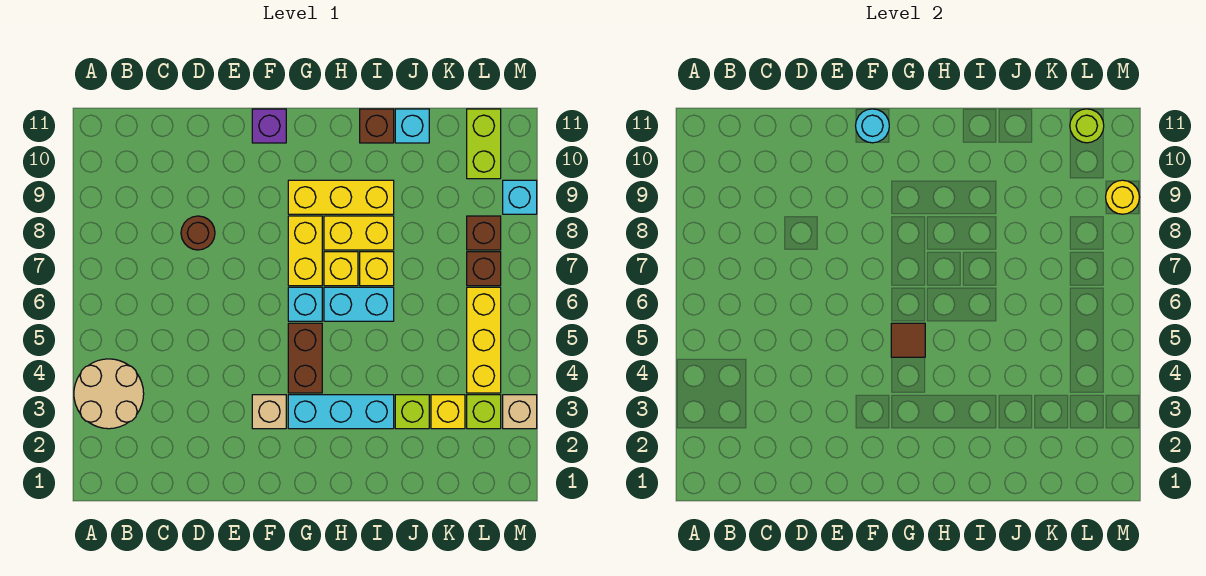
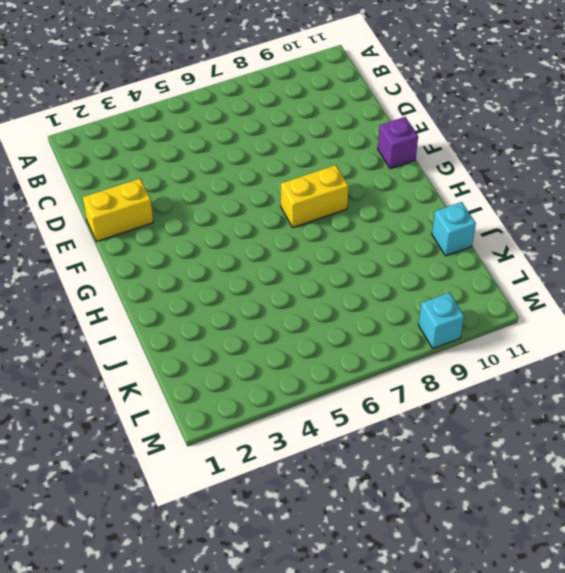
yellow 1x2 brick [83,179,153,241] -> yellow 1x2 brick turned to [324,216,394,250]
none -> tan 2x2 round brick [74,359,144,429]
none -> brown 1x1 round brick [181,216,215,250]
none -> tan 1x1 brick [252,395,286,429]

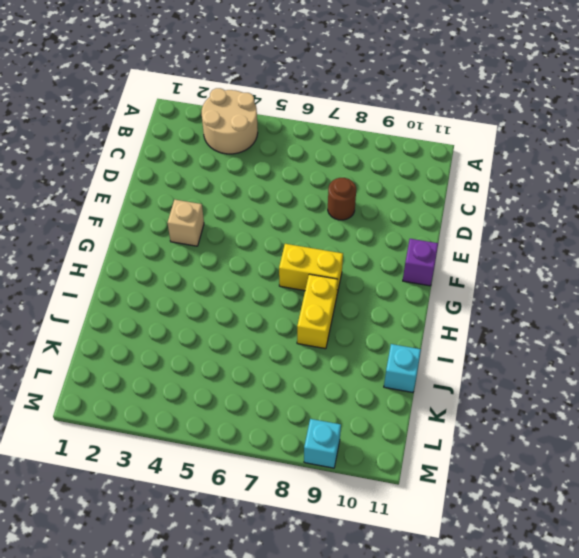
none -> cyan 1x3 brick [288,395,394,429]
none -> brown 1x2 brick [288,323,322,393]
none -> cyan 1x1 brick [288,287,322,321]

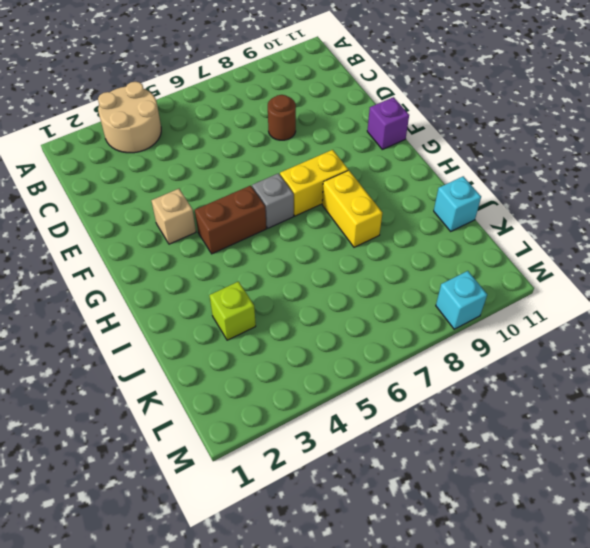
grey 1x1 brick [252,173,294,228] -> cyan 1x1 brick [288,287,322,321]
none -> cyan 1x3 brick [288,395,394,429]
none -> yellow 1x3 brick [288,180,394,214]
none -> cyan 1x2 brick [324,287,394,321]

